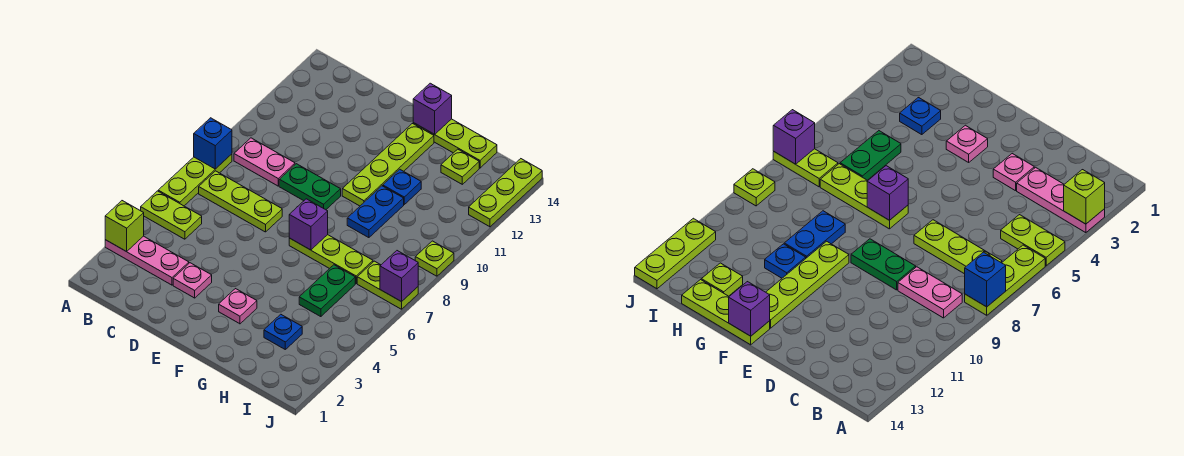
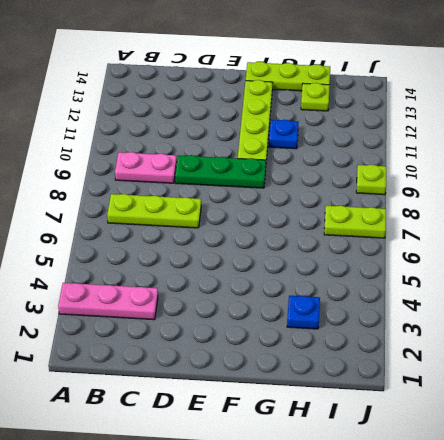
green 1x3 plate [175,155,266,188] -> green 1x2 plate [279,164,341,210]
none -> lime 1x2 plate [141,191,202,239]
none -> lime 1x3 plate [158,154,232,206]
none -> pink 1x1 plate [173,263,212,298]

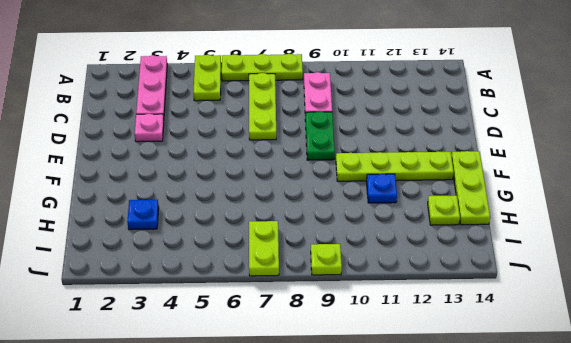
none -> pink 1x1 plate [219,289,257,324]
none -> lime 1x3 plate [289,235,373,283]
none -> blue 1x2 plate [347,186,404,238]

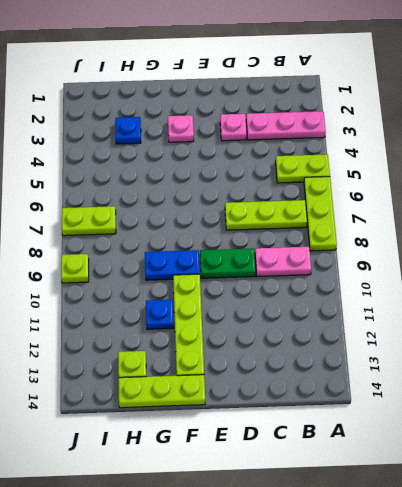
blue 1x2 plate [145,250,200,280] -> blue 1x2 plate turned to [347,186,404,238]
none -> lime 1x3 plate [289,235,373,283]
none -> green 1x2 plate [299,265,355,317]
none -> lime 1x3 plate [469,159,542,227]

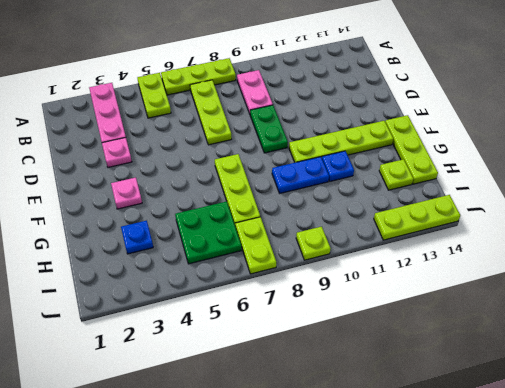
green 2x2 plate [175,201,241,264] -> green 1x2 plate [299,265,355,317]
none -> lime 1x1 brick [105,201,144,252]
none -> blue 1x1 brick [194,118,232,169]
none -> purple 1x1 brick [289,199,328,250]

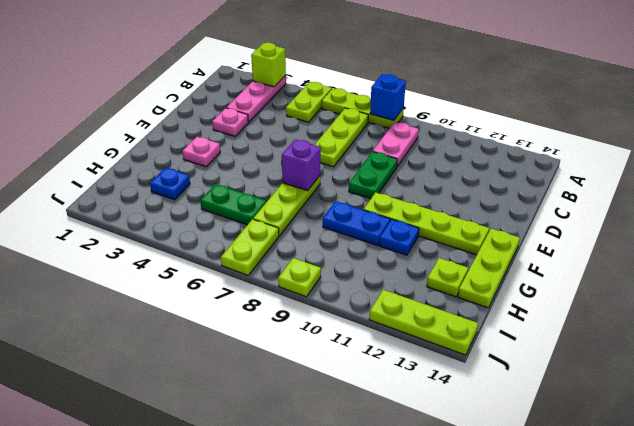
none -> purple 1x1 brick [413,83,452,134]
none -> purple 1x1 brick [380,251,418,302]

